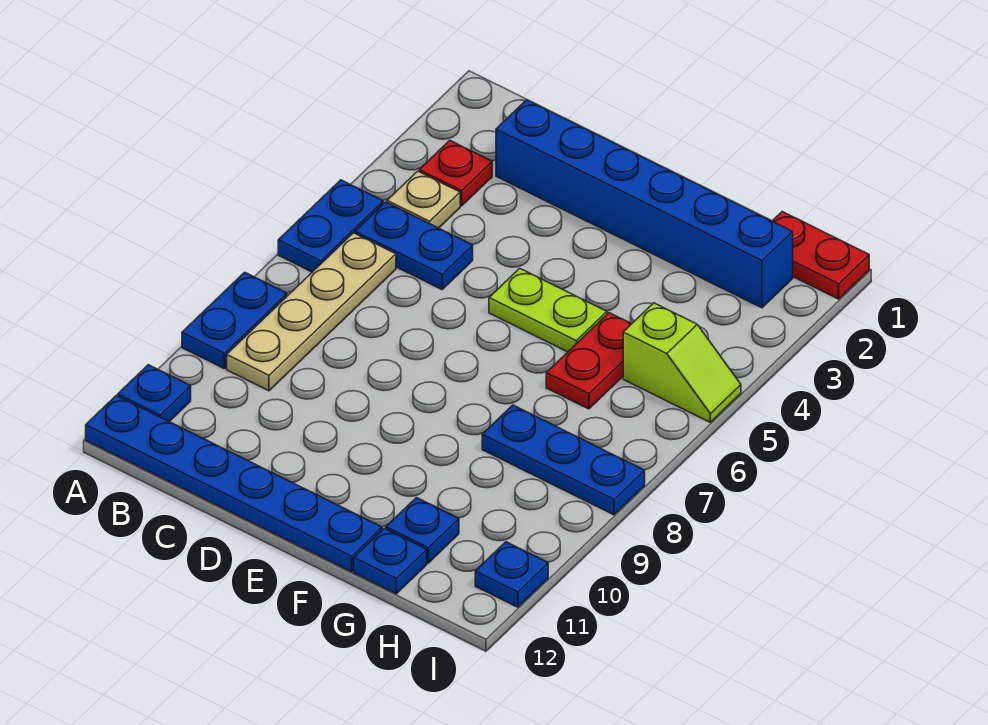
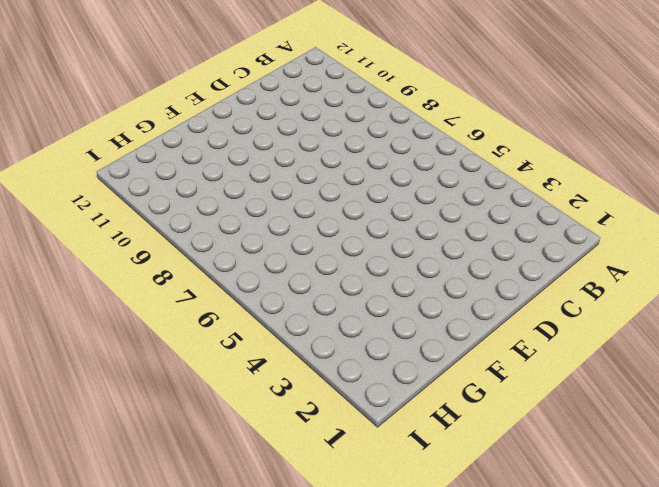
none -> blue 1x2 plate [278,180,383,272]
none -> blue 1x2 plate [182,272,287,369]
none -> blue 1x1 plate [118,365,191,422]

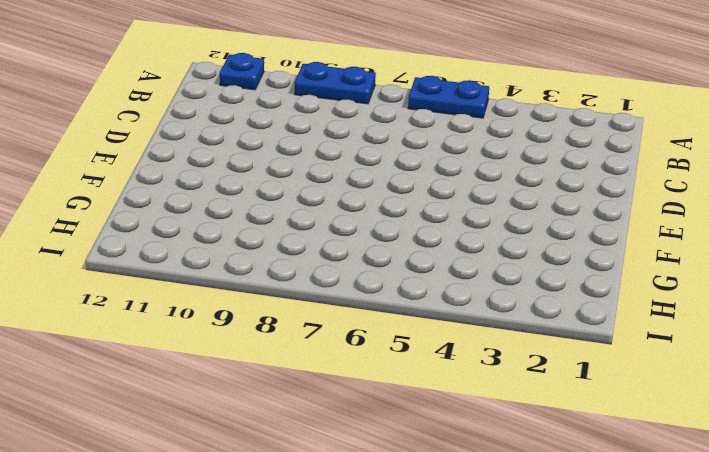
none -> blue 1x6 plate [86,396,382,572]
none -> red 1x1 plate [419,140,492,206]
none -> tan 1x1 plate [387,171,460,228]

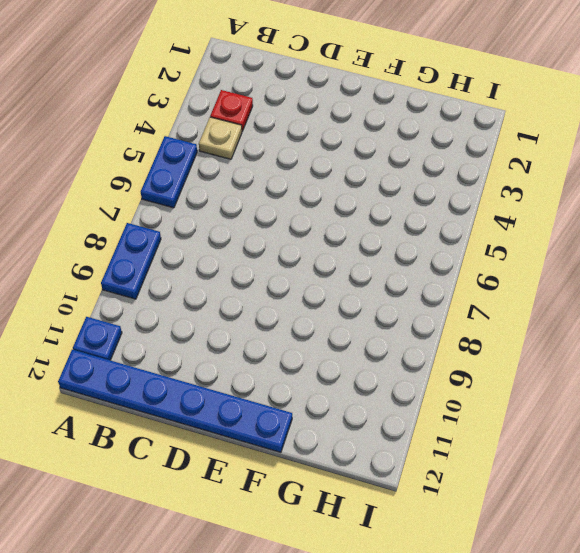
none -> blue 1x2 plate [355,202,473,290]
none -> tan 1x4 plate [227,233,396,391]
none -> blue 1x6 brick [496,100,793,308]

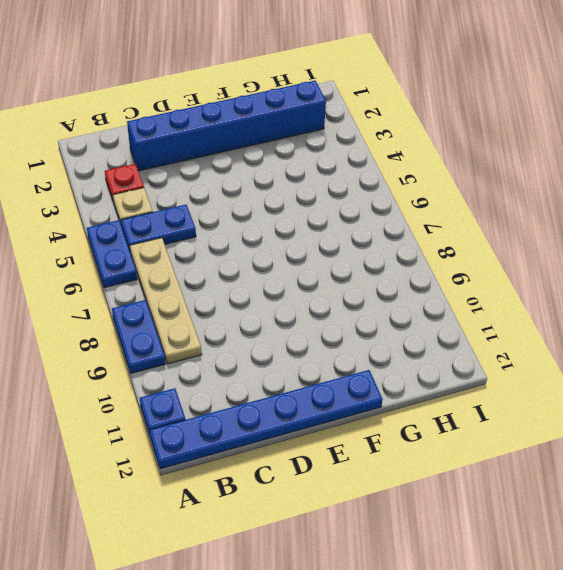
none -> lime 1x2 plate [489,268,607,352]
none -> red 1x2 plate [546,313,631,409]
none -> blue 1x3 plate [482,405,645,515]

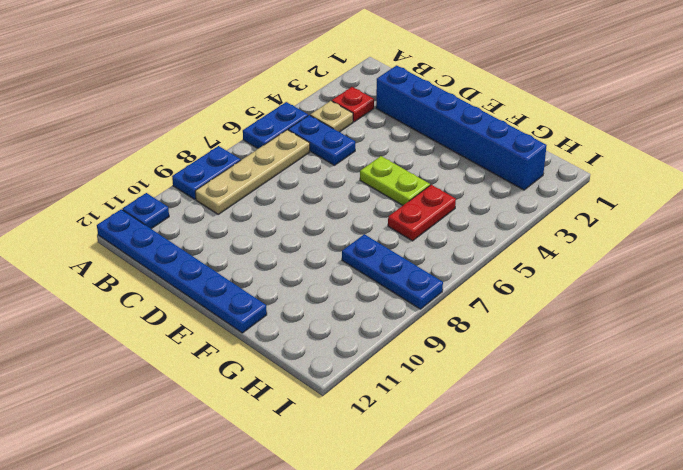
none -> blue 1x1 plate [386,498,459,563]
none -> blue 1x1 plate [354,528,427,594]
none -> red 1x2 plate [773,212,869,299]

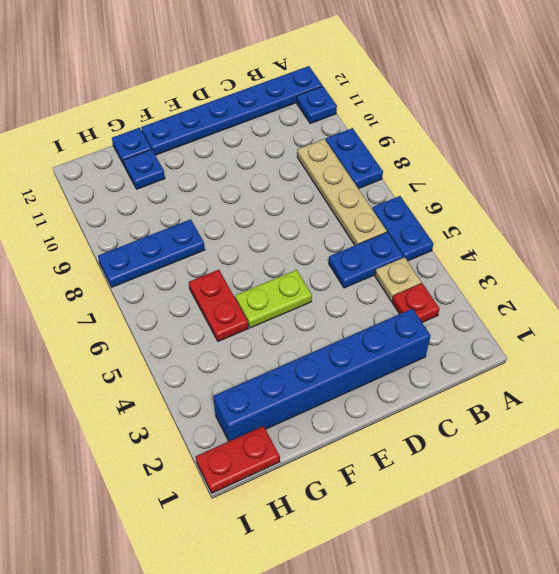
none -> lime 1x2 slope [623,303,741,422]
none -> blue 1x1 plate [475,542,548,607]

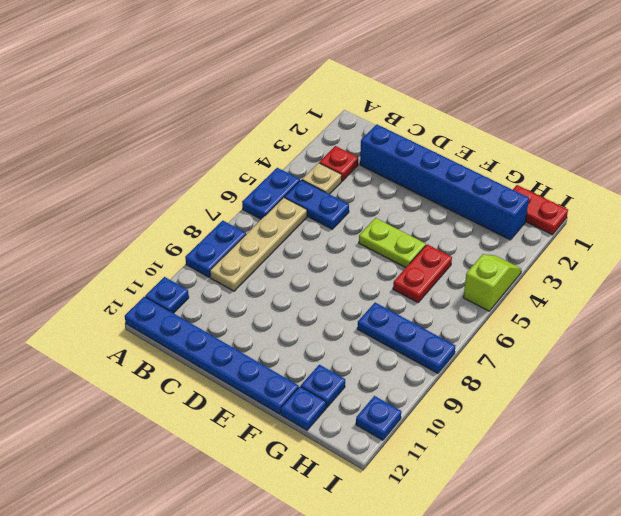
lime 1x2 slope [463,254,521,311] -> lime 1x2 slope turned to [623,303,741,422]

